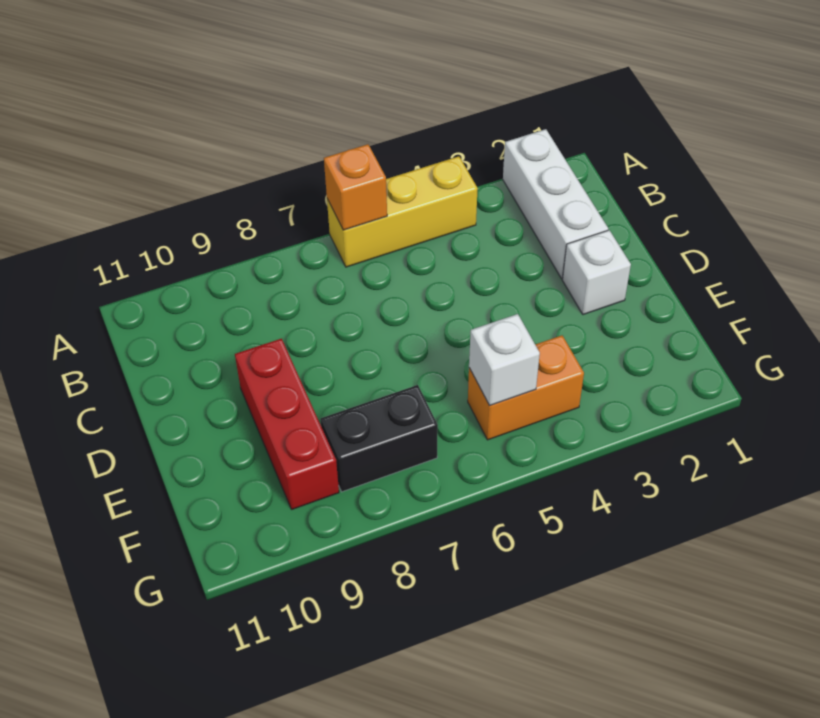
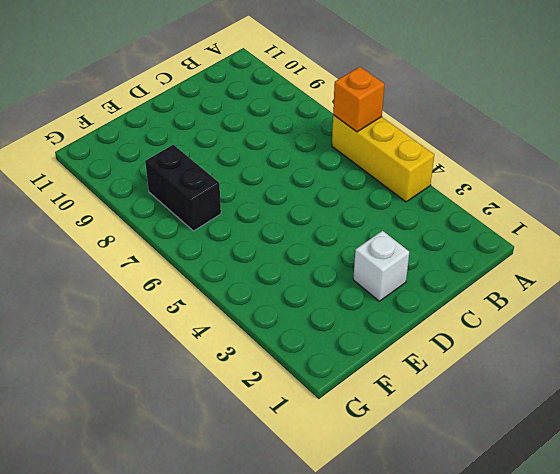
none -> white 1x3 brick [503,129,608,279]
none -> red 1x3 brick [235,339,339,509]

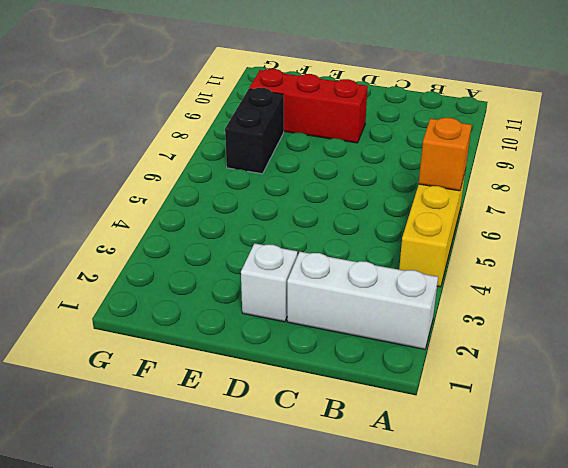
none -> orange 1x2 brick [468,335,584,440]
none -> white 1x1 brick [469,314,540,405]

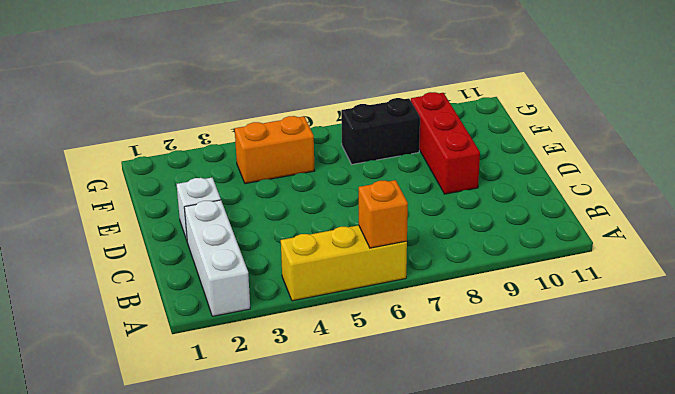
none -> white 1x1 brick [469,314,540,405]

